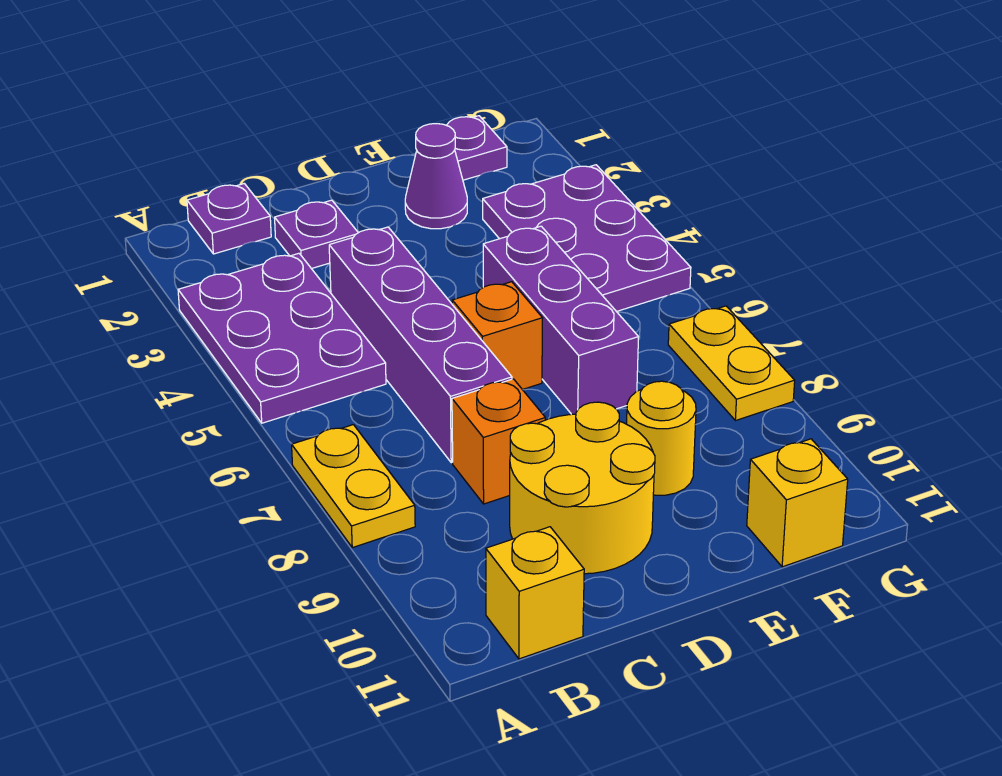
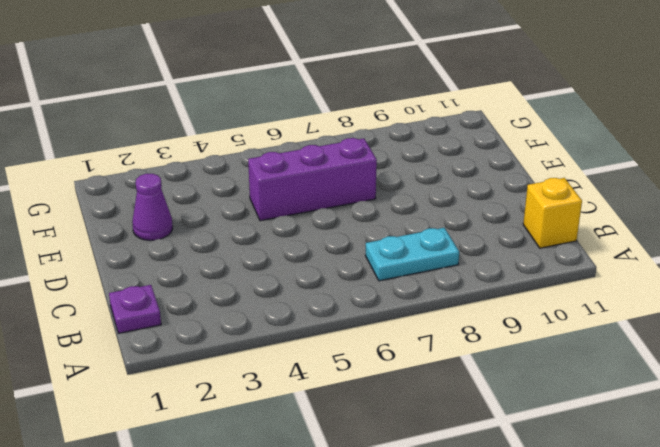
cyan 1x2 plate [365,228,459,281] -> none
none -> purple 2x3 plate [178,253,386,423]
none -> yellow 1x2 plate [292,425,415,548]
none -> purple 1x1 plate [275,200,358,269]

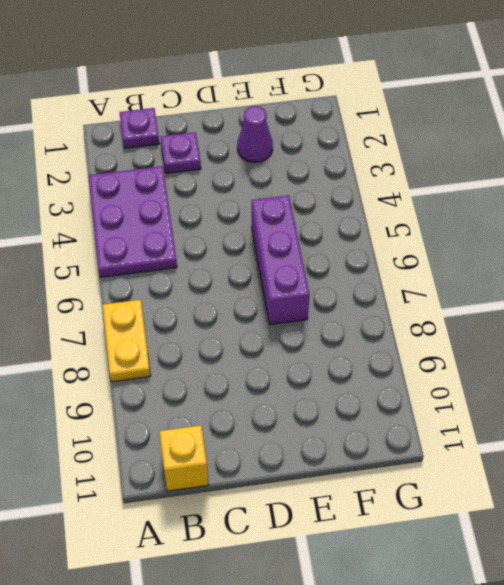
none -> purple 1x4 brick [329,227,512,463]
none -> orange 1x1 brick [452,379,545,504]
none -> yellow 2x2 round brick [510,402,655,574]

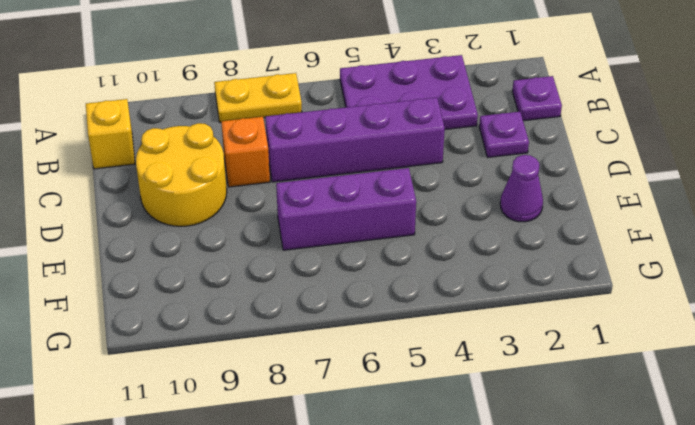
none -> orange 1x1 brick [452,282,543,390]
none -> yellow 1x1 round brick [627,381,696,495]
none -> purple 1x1 plate [447,116,507,180]

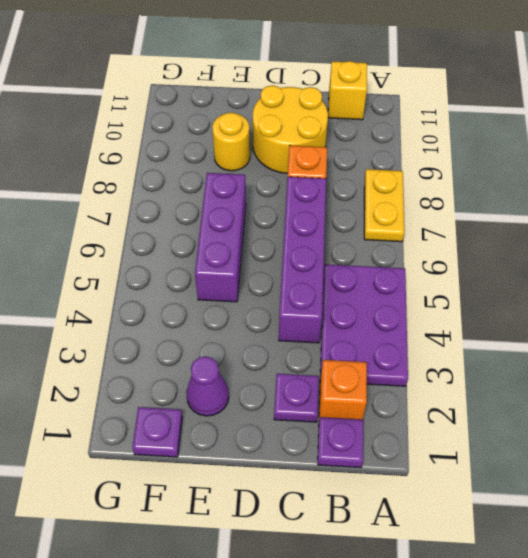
orange 1x1 brick [319,360,367,420] -> orange 1x1 brick moved to [452,282,543,390]
none -> purple 2x3 plate [483,165,691,312]
none -> yellow 1x1 brick [747,439,848,567]
none -> yellow 1x2 plate [668,306,795,421]

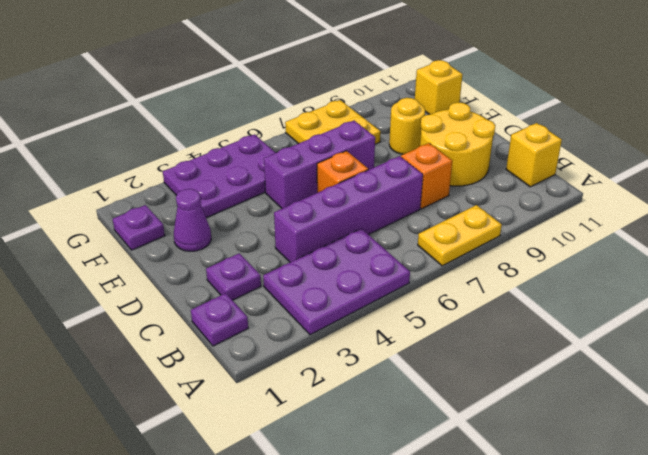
yellow 2x2 plate [285,100,381,144] -> yellow 1x2 plate [668,306,795,421]

